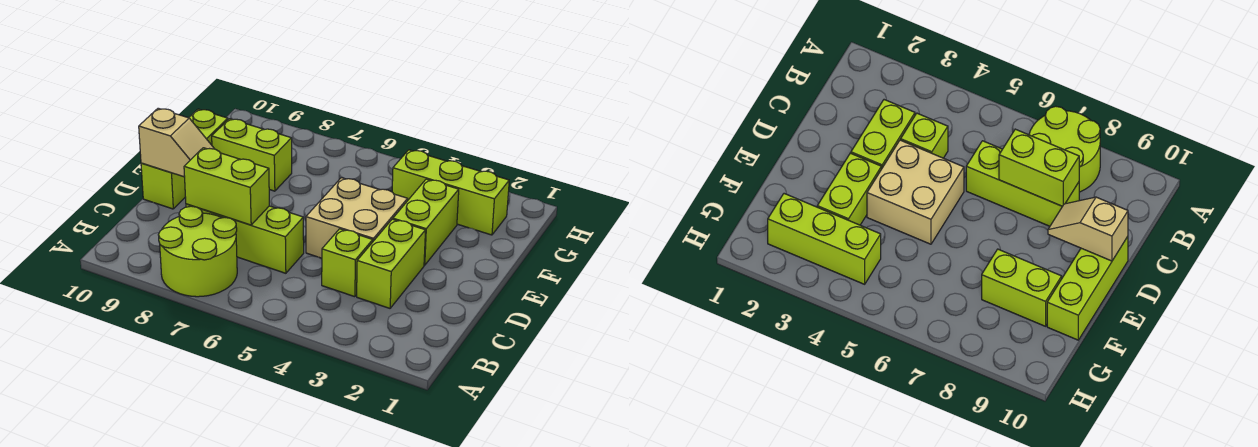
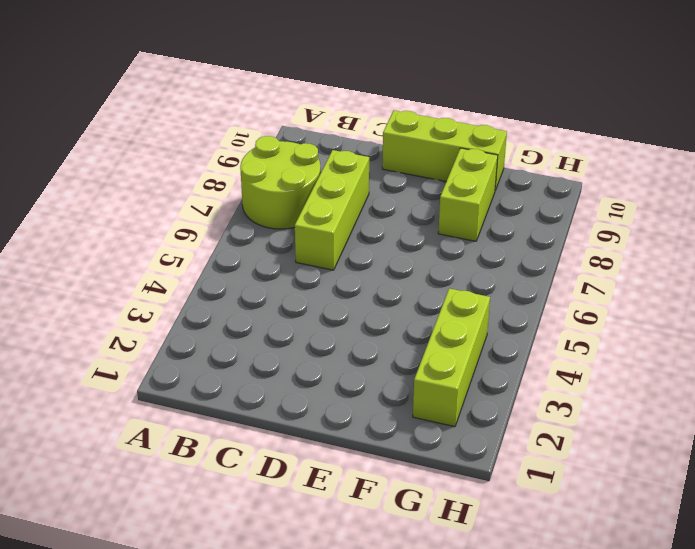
none -> lime 1x2 brick [357,219,426,308]
none -> lime 1x1 brick [322,229,373,297]

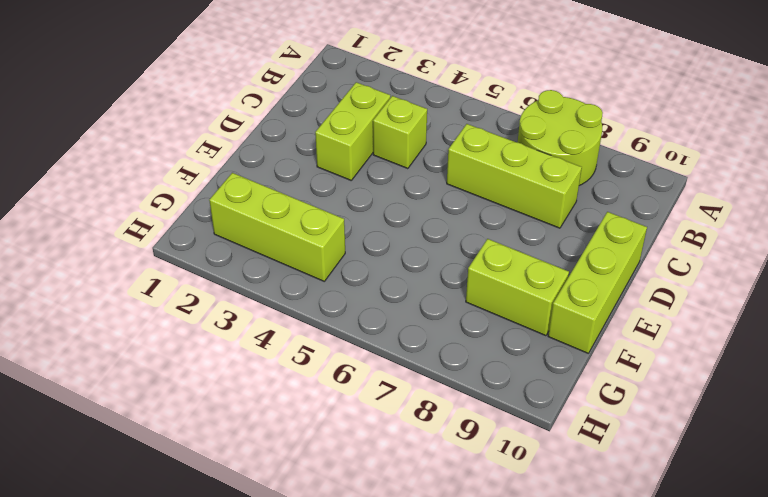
none -> tan 2x2 brick [306,178,408,258]
none -> lime 1x2 brick [393,179,459,265]

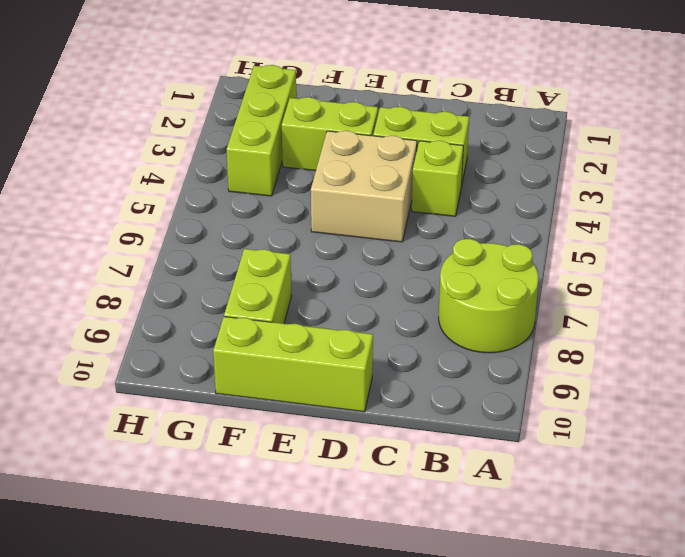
none -> lime 1x3 brick [186,204,304,273]
none -> lime 1x2 brick [184,148,269,225]

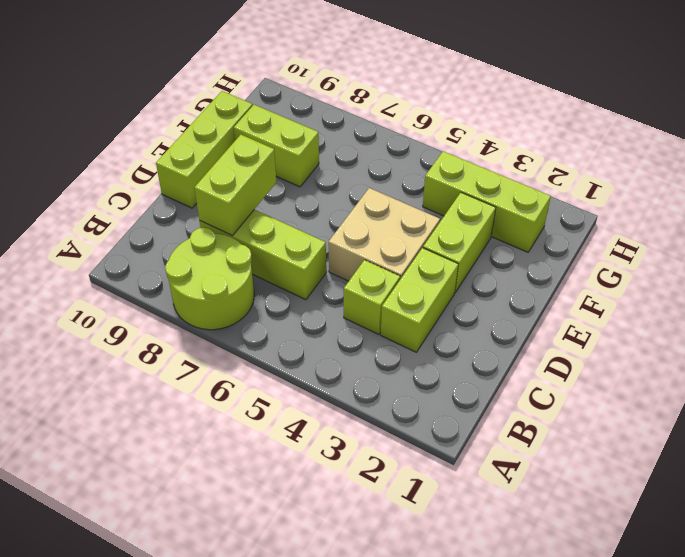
lime 1x2 brick [194,135,276,236] -> lime 1x2 brick turned to [184,148,269,225]
none -> tan 1x2 slope [139,108,214,177]

